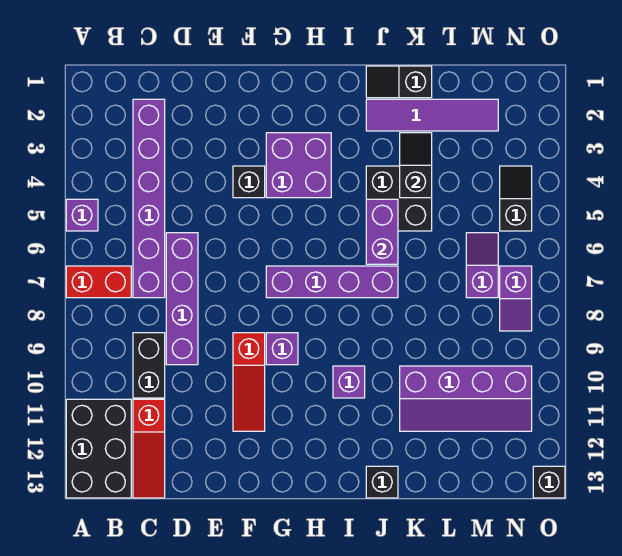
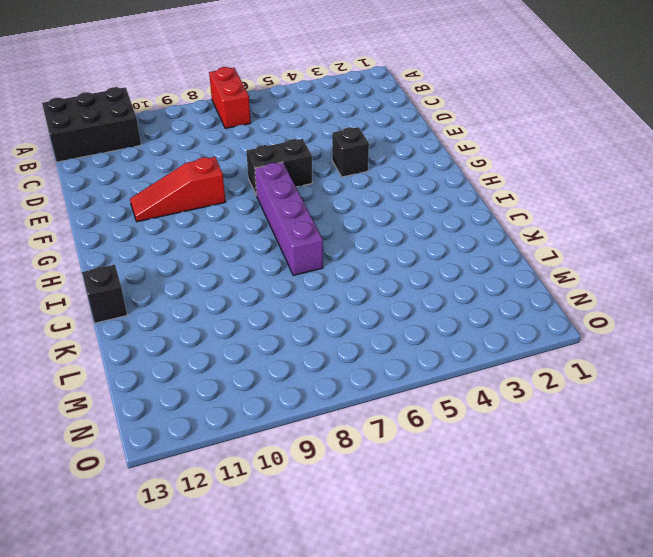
black 1x2 brick [246,139,312,195] -> black 1x2 brick moved to [133,333,165,398]
none -> purple 1x1 brick [66,199,98,231]
none -> purple 1x6 brick [133,99,165,298]
none -> red 1x3 slope [133,399,165,498]

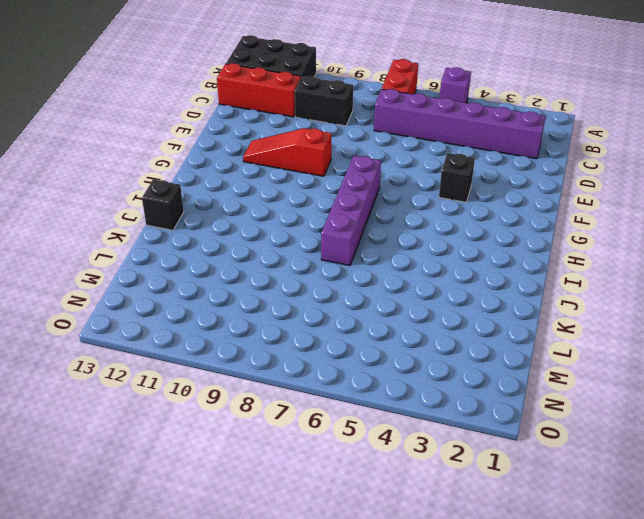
red 1x3 brick [217,63,301,117] -> red 1x3 slope [133,399,165,498]
none -> purple 1x4 brick [166,233,198,365]
none -> purple 2x2 brick [266,133,331,198]
none -> purple 1x1 brick [266,333,298,365]

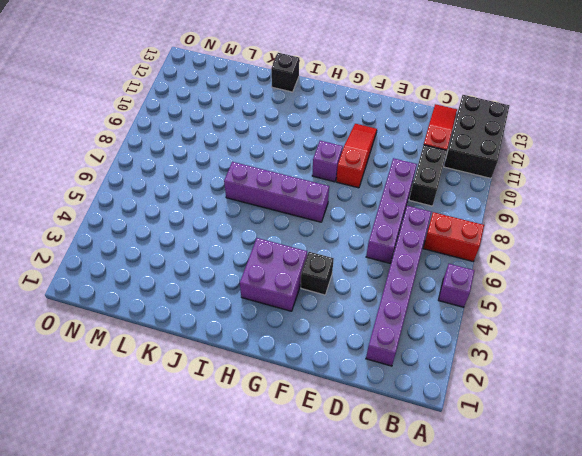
none -> purple 1x1 brick [333,366,365,398]
none -> black 1x2 slope [366,66,432,98]
none -> purple 1x4 tile [366,99,498,131]

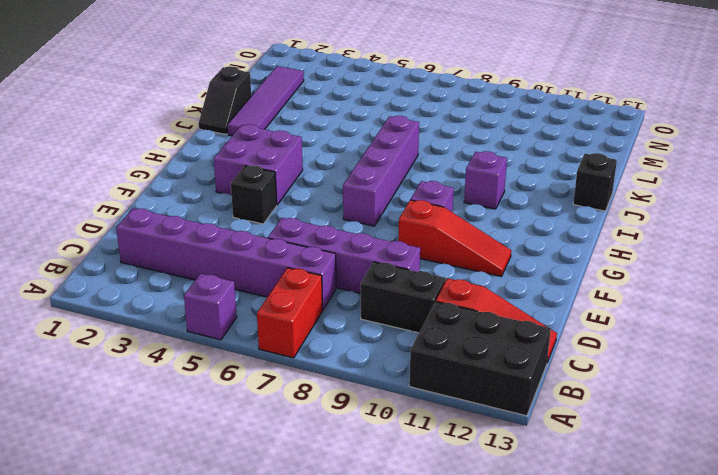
none -> black 2x2 brick [366,166,432,231]
none -> purple 2x4 slope [400,366,532,431]
none -> purple 1x2 slope [466,233,498,298]

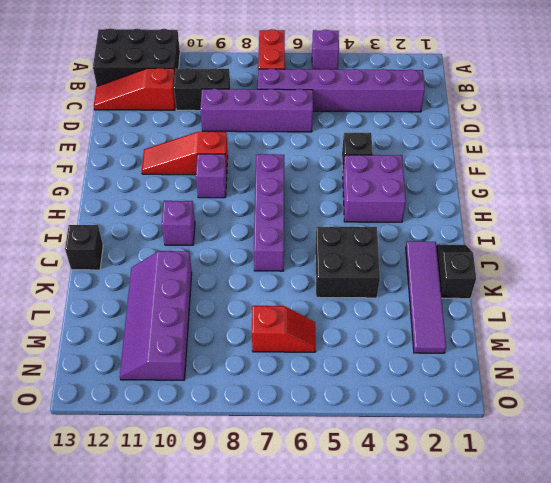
red 1x2 slope [252,306,316,352] -> purple 1x2 slope [466,233,498,298]
none -> black 1x2 slope [500,166,532,231]
none -> purple 1x2 slope [500,266,532,331]
none -> black 1x1 brick [533,466,565,498]

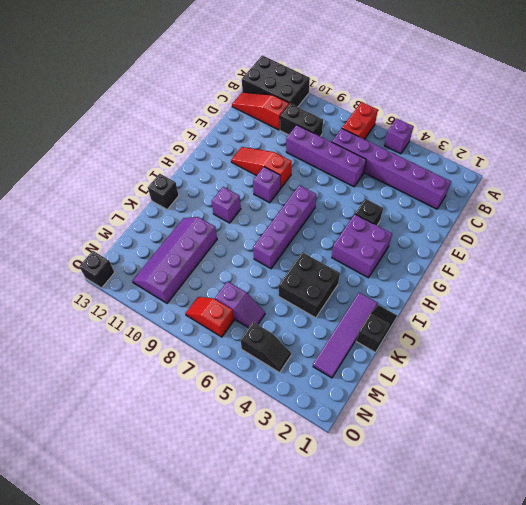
red 1x2 slope [186,297,234,337] -> purple 1x2 slope [500,266,532,331]
none -> purple 1x2 brick [366,199,398,264]
none -> black 1x2 slope [400,133,432,198]

